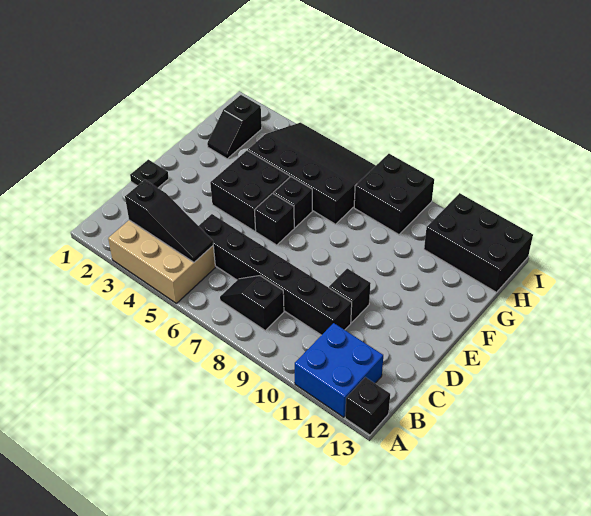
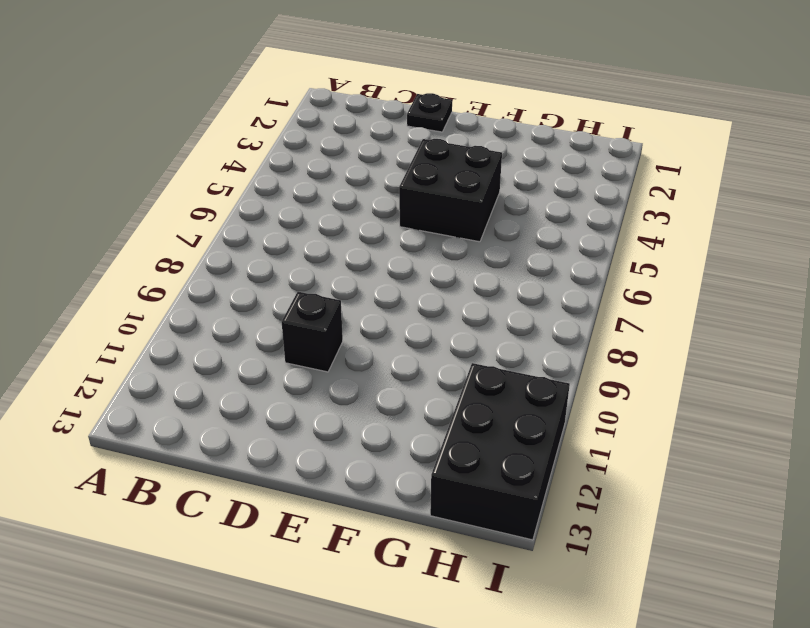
none -> tan 2x3 brick [108,220,215,303]
none -> blue 2x2 brick [295,323,383,417]
none -> black 1x1 brick [345,377,390,435]

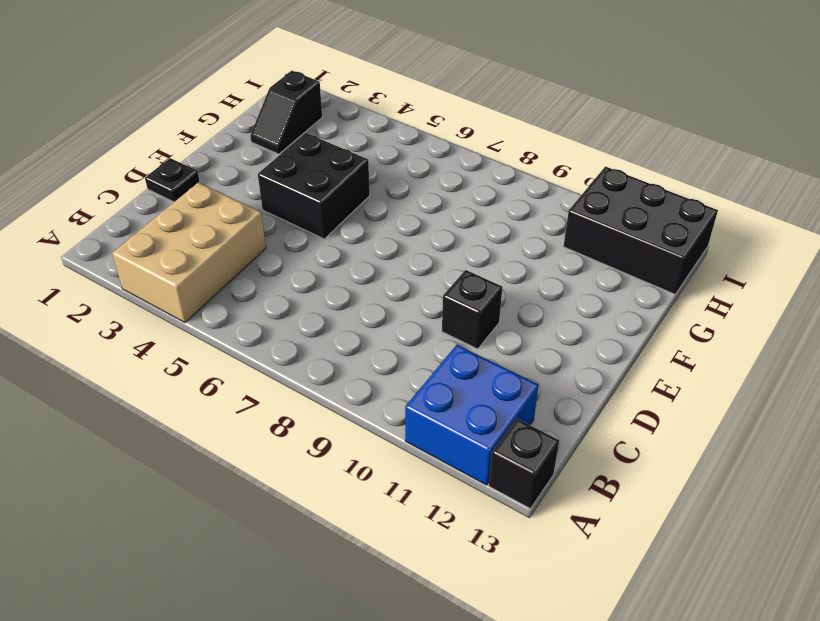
tan 2x3 brick [112,183,266,323] -> tan 2x3 brick turned to [108,220,215,303]
none -> black 1x2 slope [220,276,284,330]
none -> black 1x6 brick [199,214,352,335]
none -> black 1x1 brick [255,193,294,245]

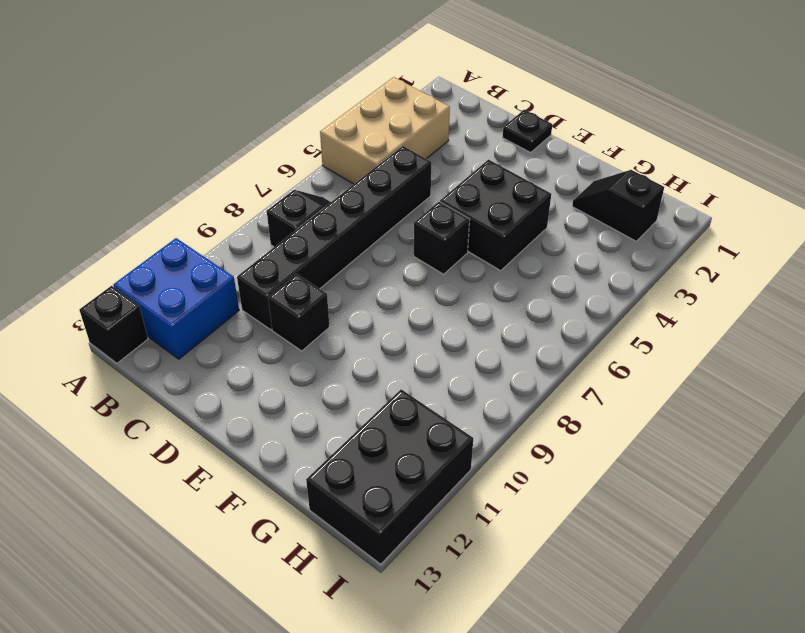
none -> black 1x1 brick [273,177,312,228]
none -> black 3x4 slope [248,123,376,224]
none -> black 2x2 brick [354,154,434,234]

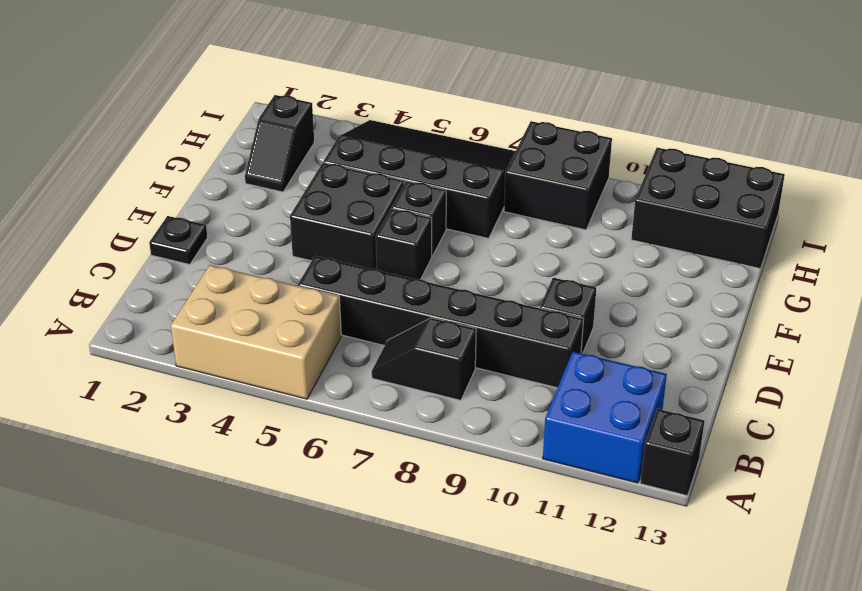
none -> black 1x3 slope [125,180,213,262]

